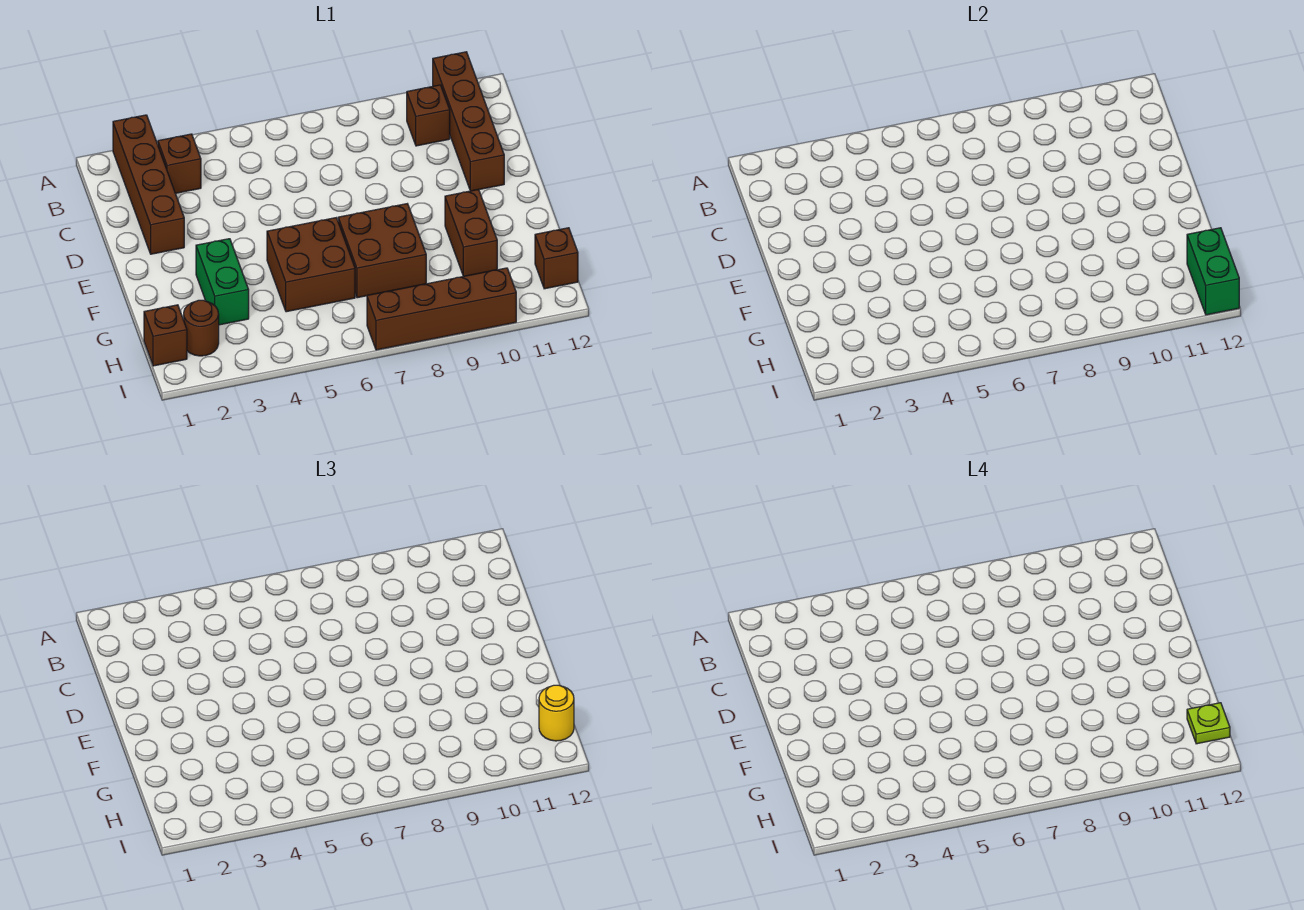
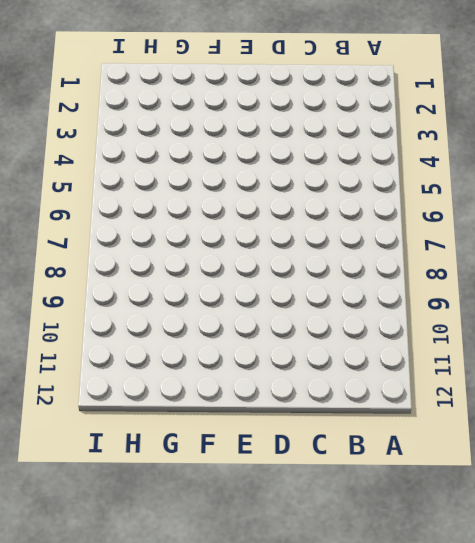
none -> brown 1x4 brick [113,115,184,254]
none -> brown 1x4 brick [433,52,504,191]
none -> brown 1x1 brick [158,134,201,193]

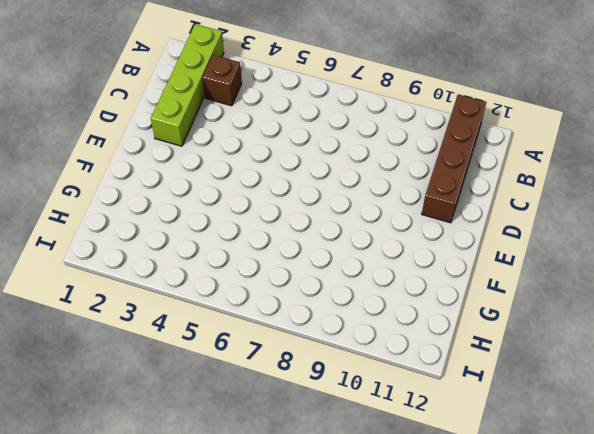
lime 1x4 brick [151,24,224,146] -> brown 1x4 brick [113,115,184,254]
none -> brown 1x1 brick [407,85,450,146]
none -> green 1x2 brick [196,239,249,325]
none -> brown 2x2 brick [267,218,355,312]

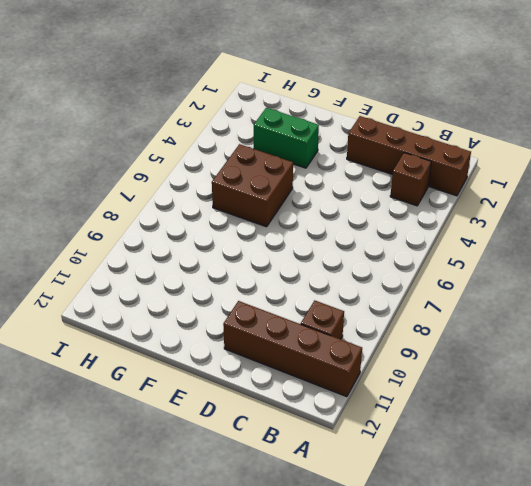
none -> brown 2x2 brick [338,204,426,298]
none -> brown 1x2 brick [445,190,497,276]
none -> brown 1x1 brick [144,305,187,366]

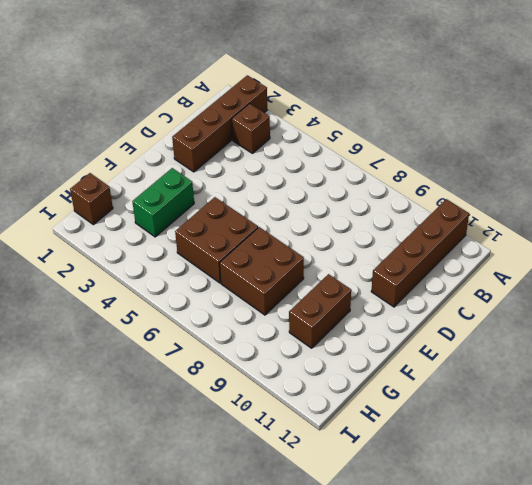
none -> brown 1x1 brick [407,85,450,146]
none -> brown 1x1 round brick [184,300,219,356]
none -> brown 1x1 brick [535,228,578,289]

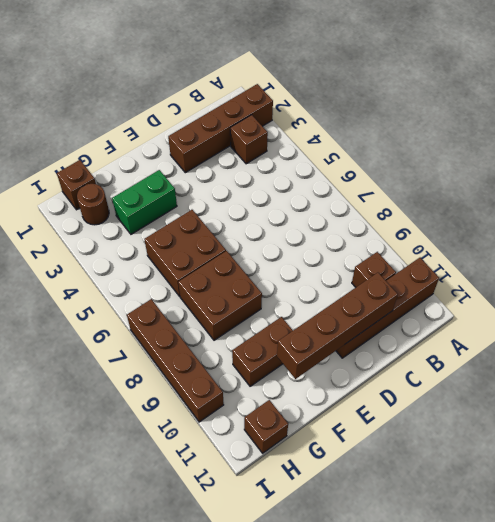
brown 1x4 brick [277,273,398,379] -> none
none -> green 1x2 brick [1187,228,1239,315]
none -> yellow 1x1 round brick [539,685,574,741]
none -> lime 1x1 plate [1187,703,1230,744]

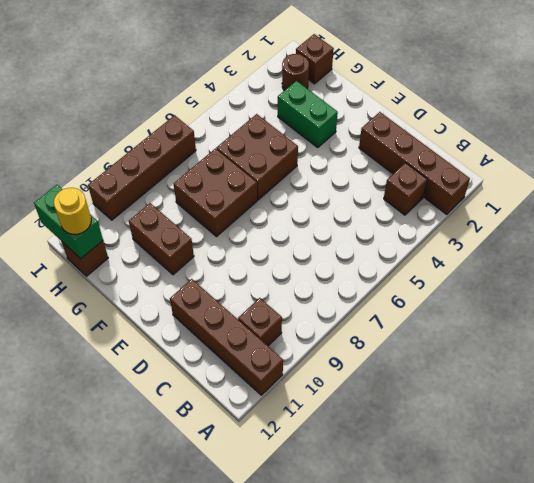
none -> lime 1x1 plate [1187,703,1230,744]

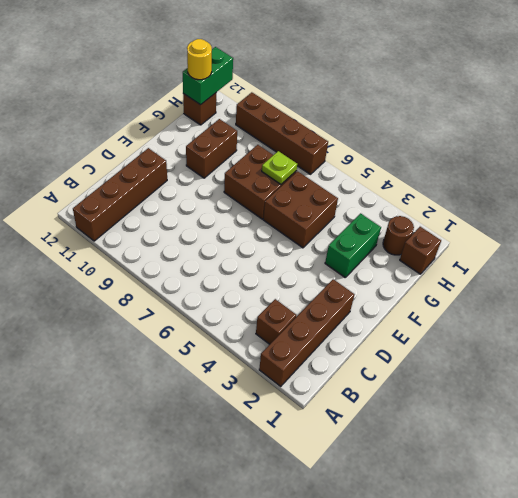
lime 1x1 plate [262,151,297,184] -> lime 1x1 plate moved to [1187,703,1230,744]
none -> brown 1x1 brick [407,85,450,146]

